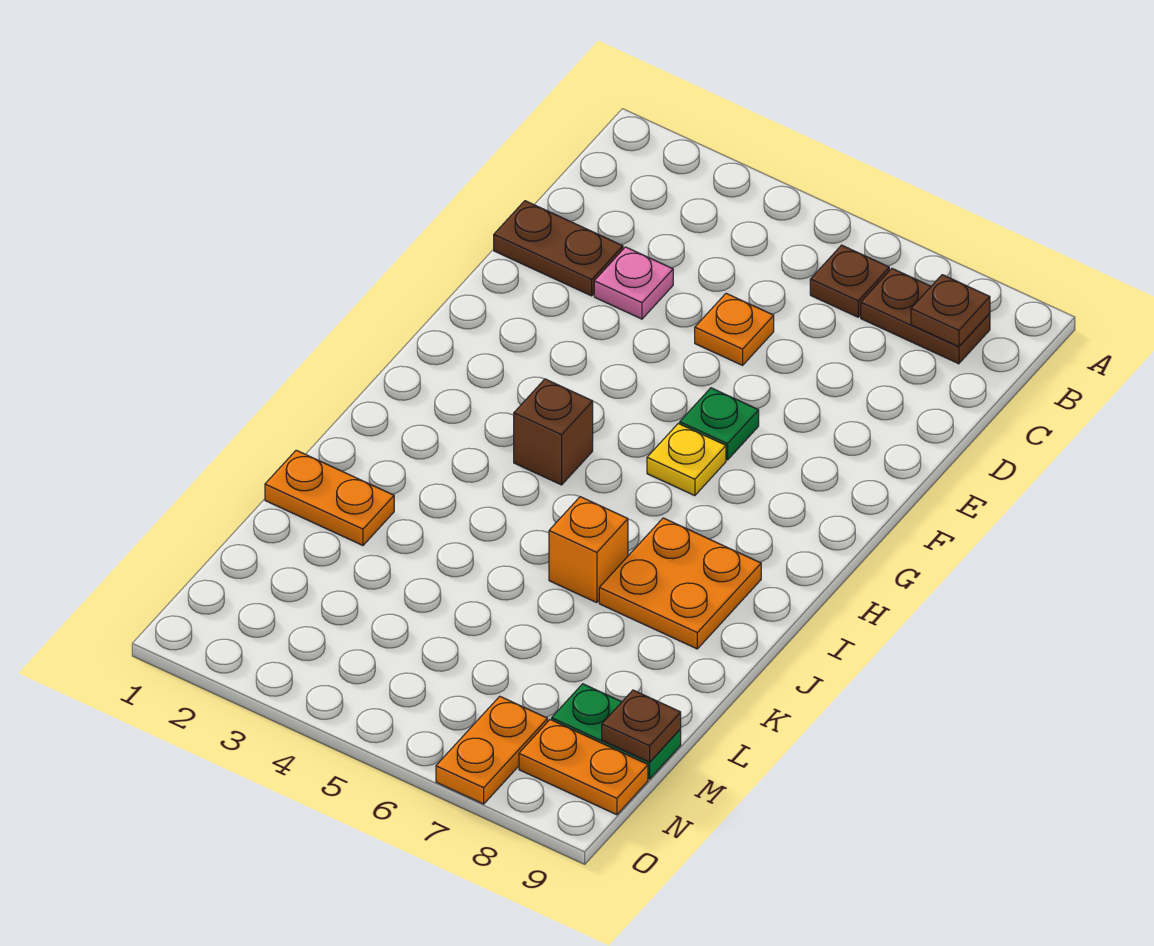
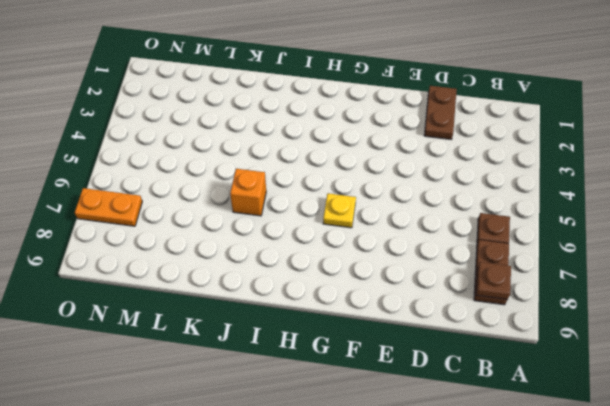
none -> pink 1x1 plate [594,247,673,319]
none -> orange 1x1 plate [695,293,774,365]
none -> green 1x1 plate [680,388,759,460]

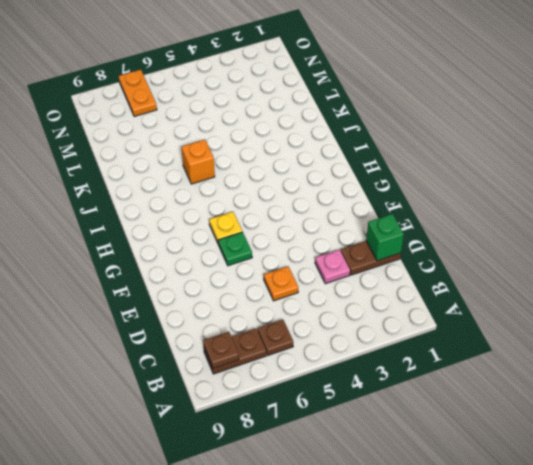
green 1x1 brick [366,214,404,261] -> none
none -> brown 1x1 brick [514,379,593,485]
none -> orange 2x2 plate [599,518,761,649]
none -> orange 1x2 plate [265,450,394,545]

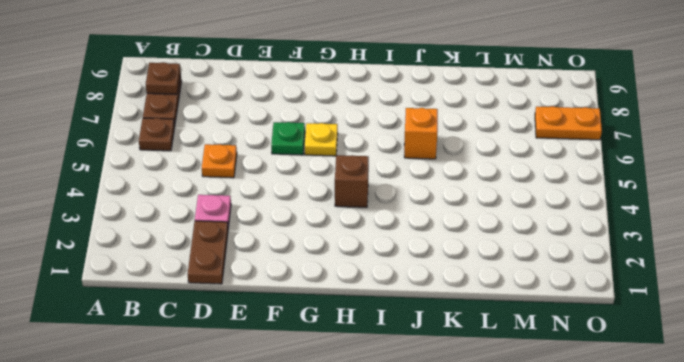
none -> orange 2x2 plate [599,518,761,649]
none -> orange 1x2 plate [265,450,394,545]
none -> green 1x2 plate [552,684,681,779]

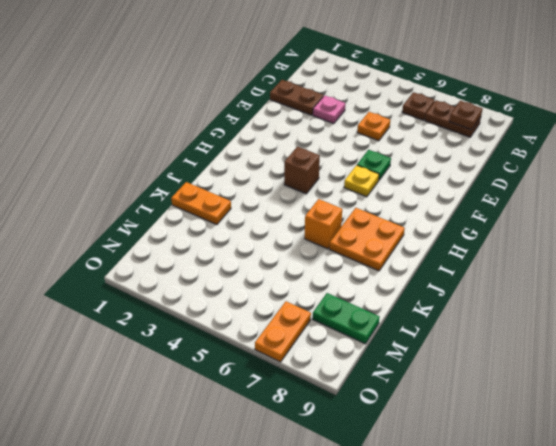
none -> orange 1x2 plate [519,720,648,815]
none -> brown 1x1 plate [602,690,681,762]

